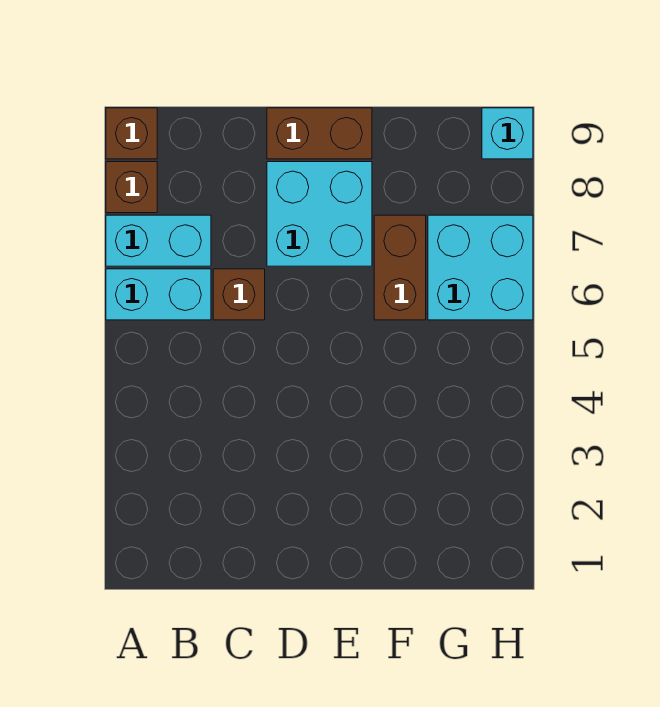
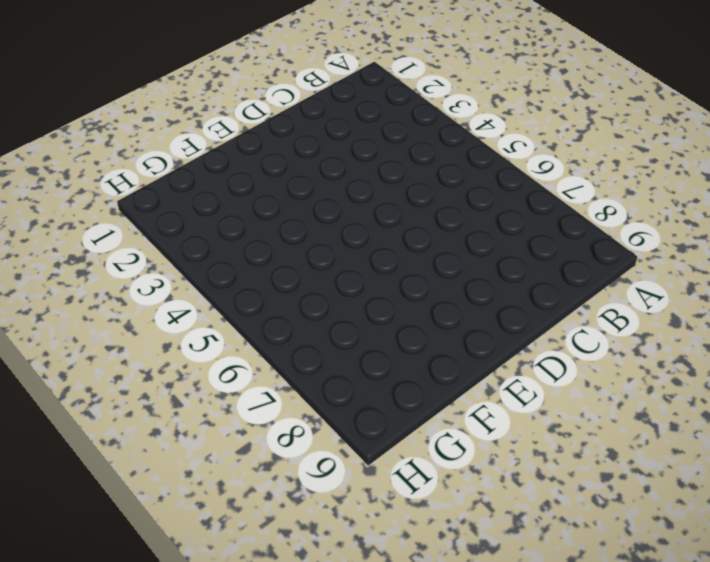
none -> cyan 1x2 brick [106,269,211,320]
none -> cyan 1x2 brick [106,215,211,266]

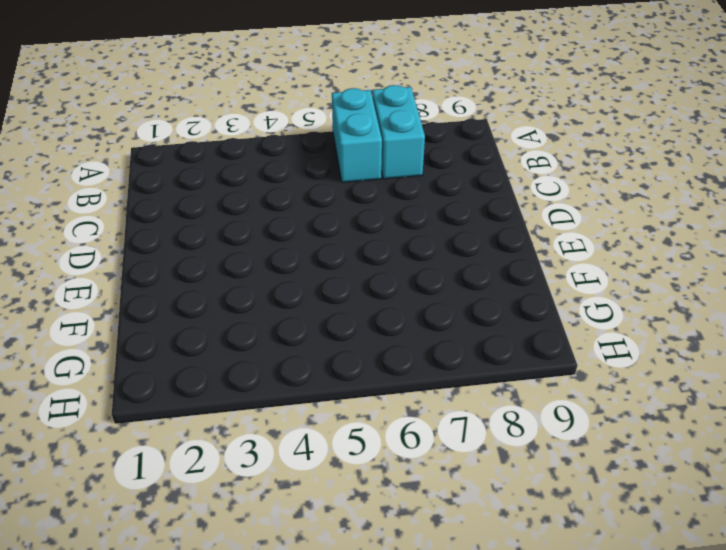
none -> brown 1x1 brick [106,162,157,213]
none -> brown 1x1 brick [106,108,157,159]

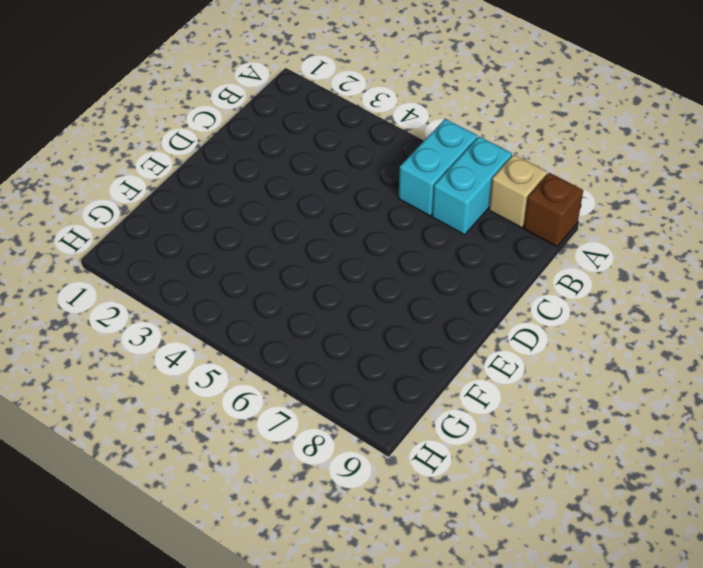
tan 1x1 brick [489,154,547,228] -> brown 1x1 brick [106,162,157,213]
none -> brown 1x1 brick [213,269,265,320]
none -> cyan 2x2 brick [267,162,372,266]

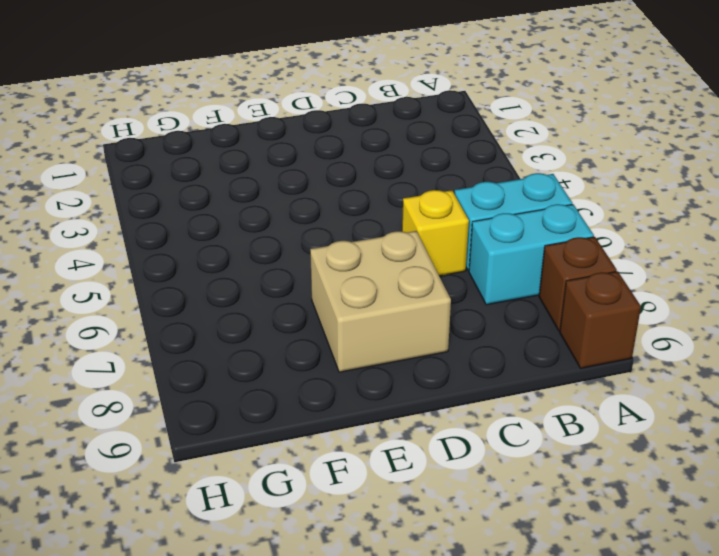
yellow 1x1 brick [402,190,469,276] -> brown 1x1 brick [213,269,265,320]
tan 2x2 brick [310,231,451,372] -> cyan 2x2 brick [267,162,372,266]
none -> brown 1x2 brick [267,108,372,159]
none -> brown 1x2 brick [374,215,426,320]

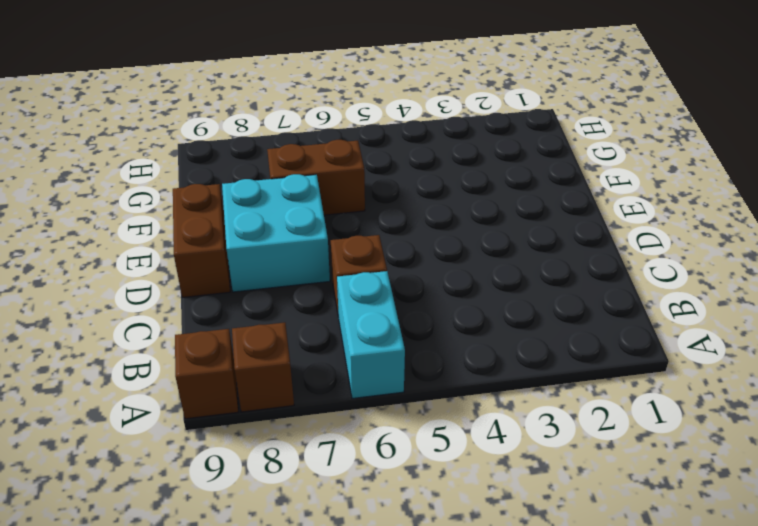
none -> cyan 1x2 brick [106,215,211,266]
none -> cyan 2x2 brick [428,215,533,320]

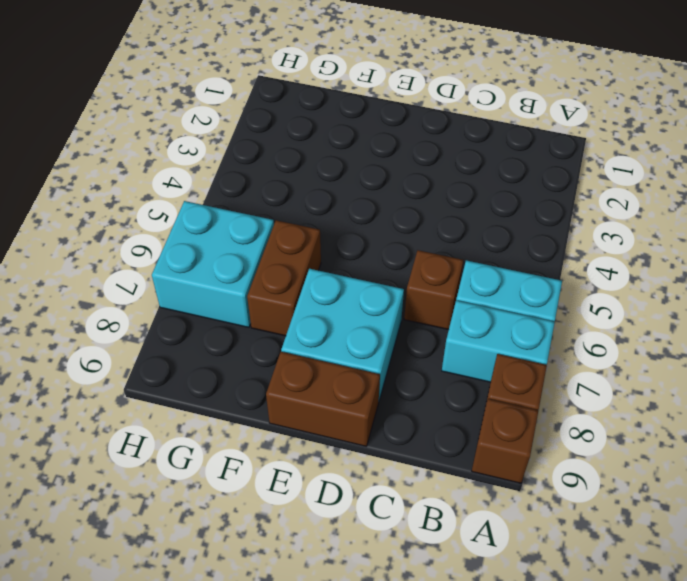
none -> cyan 1x1 brick [482,108,533,159]

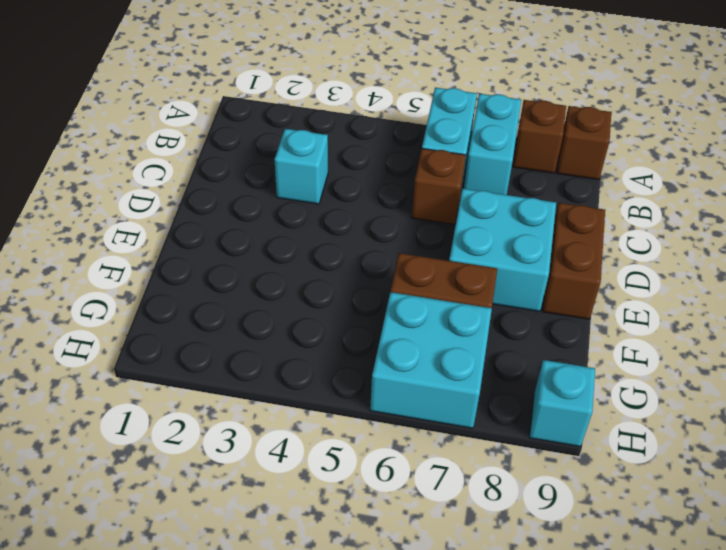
cyan 1x1 brick [274,129,328,204] -> none

